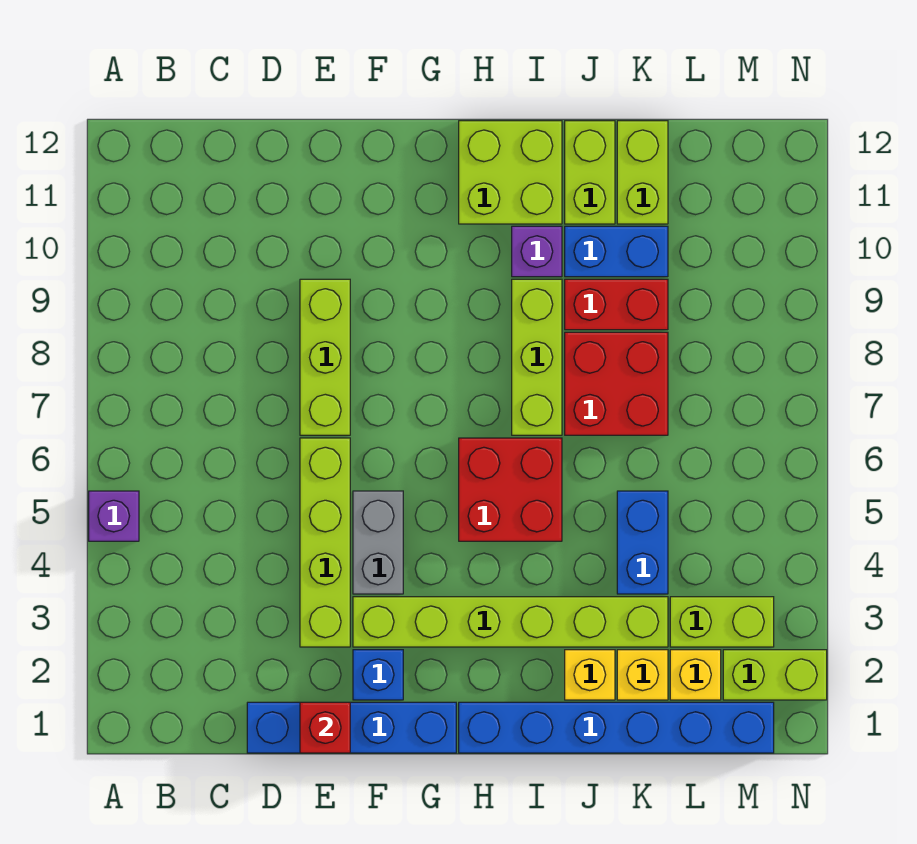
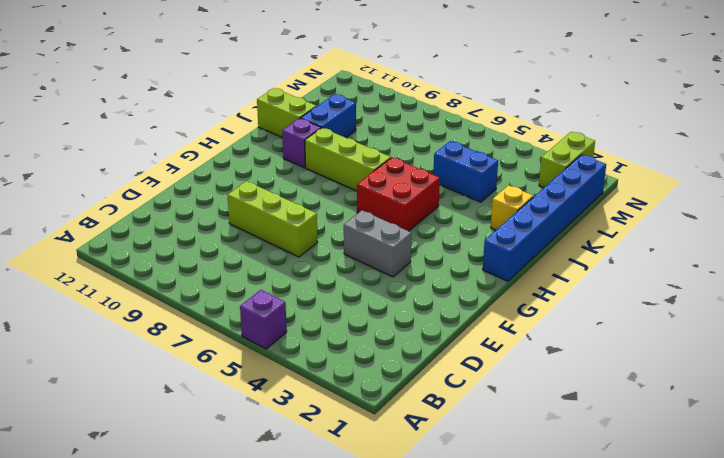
none -> blue 1x4 brick [247,702,456,753]
none -> lime 1x4 brick [300,438,350,647]
none -> blue 1x1 brick [353,650,403,700]

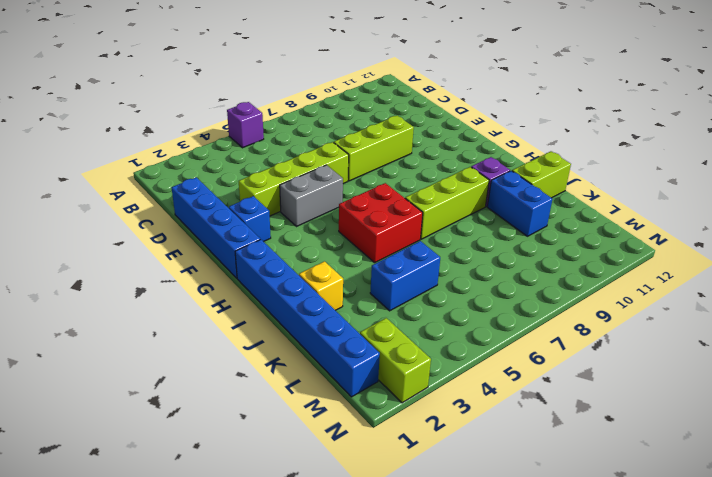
none -> lime 1x6 brick [353,597,668,647]
none -> lime 2x2 brick [459,121,562,224]
none -> red 2x2 brick [565,332,668,435]

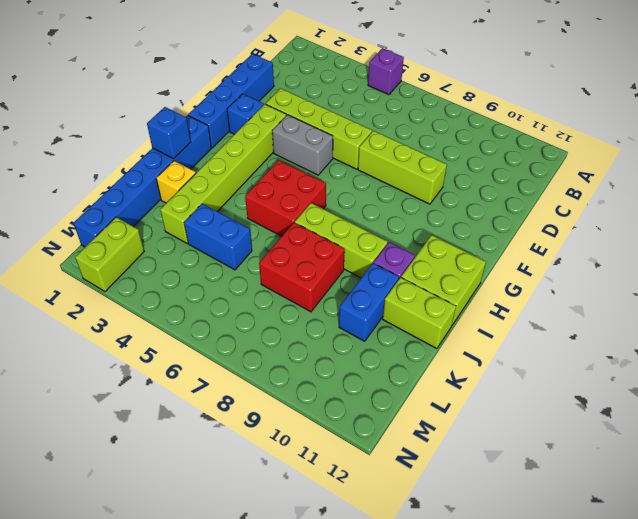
blue 1x1 brick [147,107,191,159] -> none
none -> red 1x2 brick [565,279,668,330]
none -> yellow 1x1 brick [617,650,668,700]
none -> lime 1x2 brick [617,121,668,224]

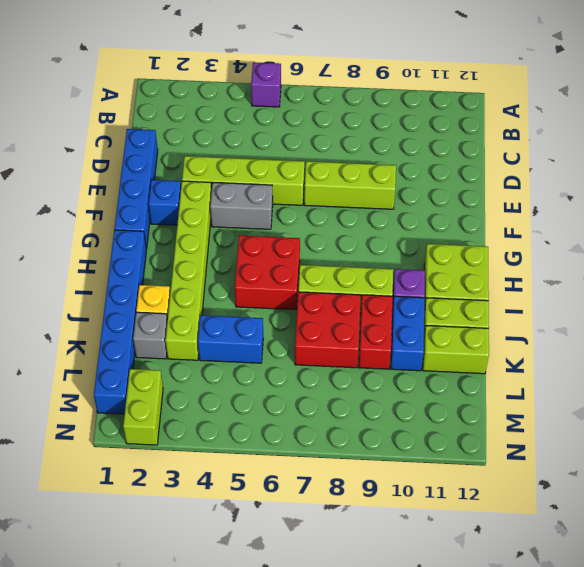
grey 1x1 brick [133,312,167,359] -> yellow 1x1 brick [617,650,668,700]
none -> yellow 1x1 brick [670,650,721,700]
none -> lime 1x2 brick [670,597,774,647]
none -> red 1x1 brick [300,702,350,753]

